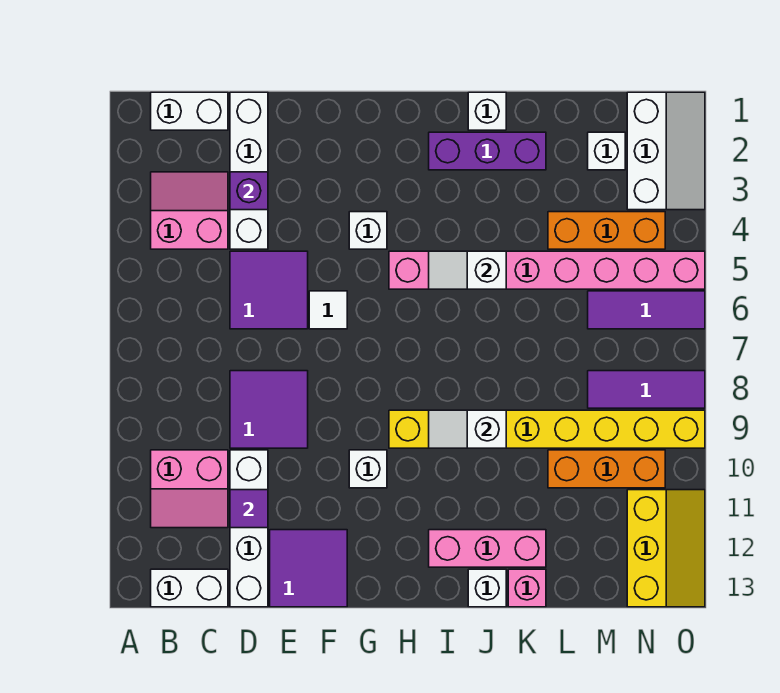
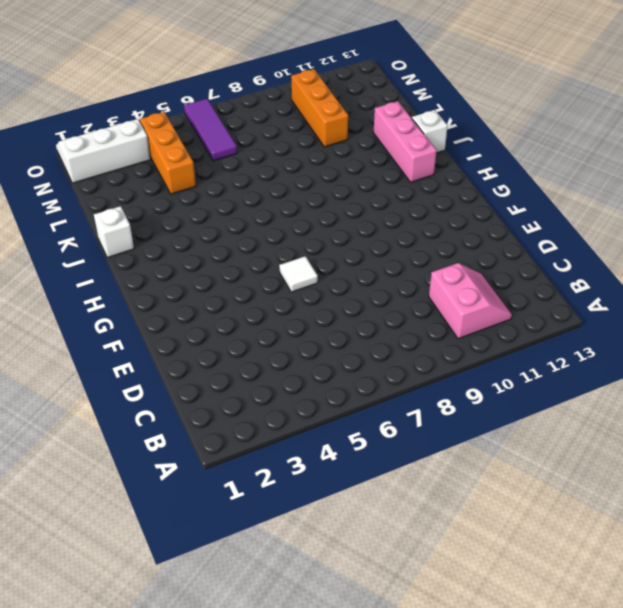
none -> white 1x2 brick [151,92,228,130]
none -> pink 2x2 slope [151,172,228,249]
none -> white 1x2 brick [151,569,228,607]
none -> white 1x4 brick [230,92,268,249]

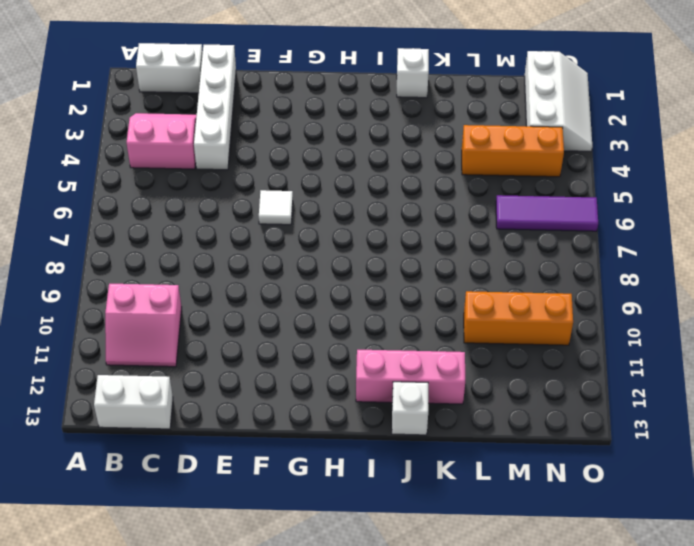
none -> purple 2x2 tile [230,251,308,329]
none -> purple 2x2 tile [230,371,308,448]
none -> white 1x4 brick [230,450,268,607]
none -> purple 2x2 tile [270,530,347,607]

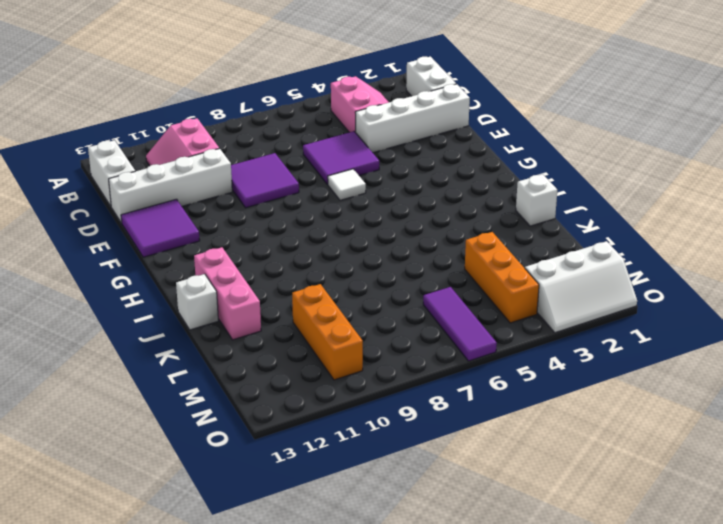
none -> white 1x1 brick [349,212,387,249]
none -> white 1x1 brick [349,450,387,488]
none -> pink 1x8 brick [389,251,705,289]
none -> yellow 1x8 brick [389,410,705,448]

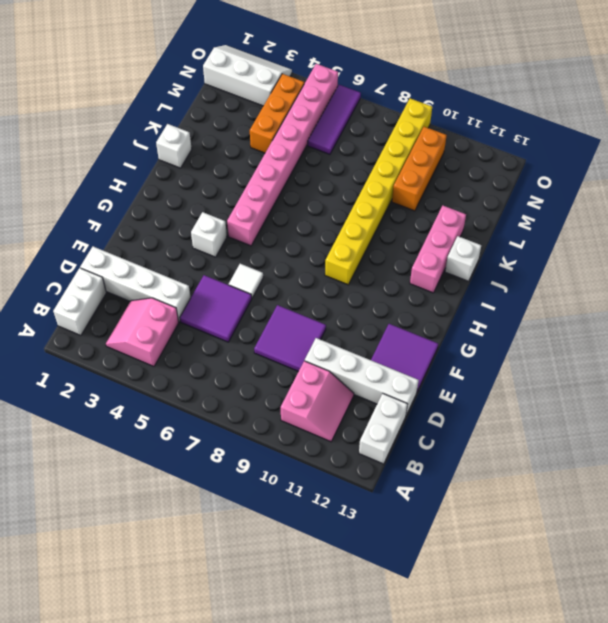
none -> white 1x1 brick [349,450,387,488]
none -> purple 1x3 brick [429,132,546,170]
none -> pink 1x1 brick [508,569,546,607]
none -> white 1x1 brick [588,132,625,170]

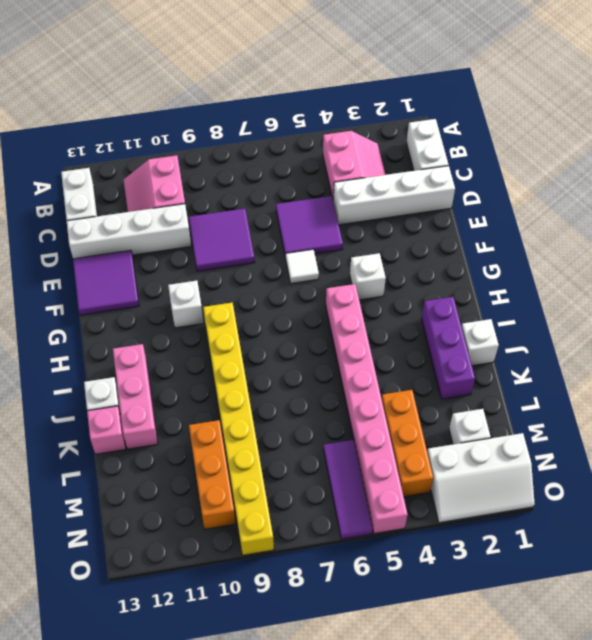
none -> purple 1x3 tile [588,371,705,408]
none -> yellow 2x3 slope [627,490,705,607]
none -> purple 1x1 brick [230,172,268,210]
none -> purple 1x1 tile [230,490,268,528]

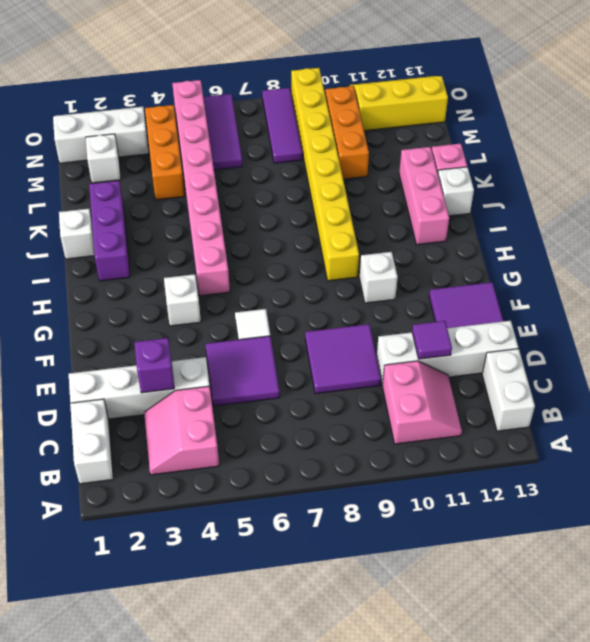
none -> white 1x2 slope [429,251,506,289]
none -> white 1x2 slope [429,410,506,448]

